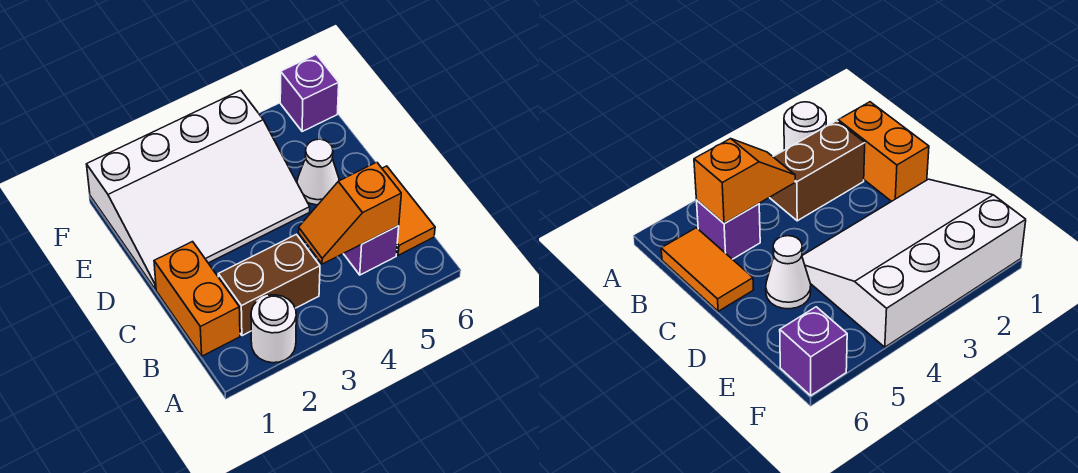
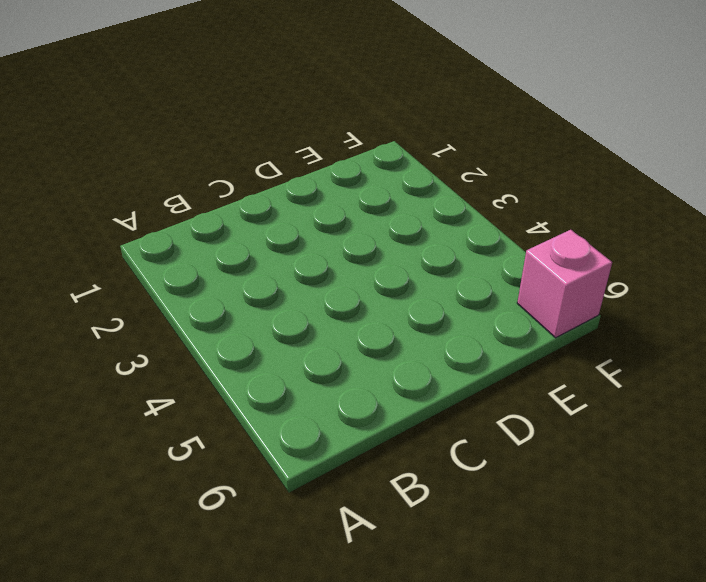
pink 1x1 brick [517,230,612,338] -> purple 1x1 brick [280,54,339,131]
none -> white 1x1 round brick [251,295,296,363]
none -> orange 1x2 brick [154,242,240,356]

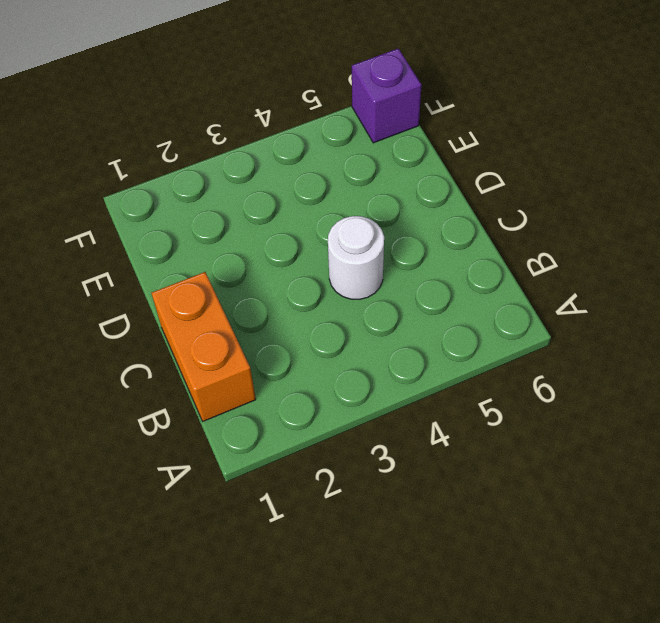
white 1x1 round brick [328,216,384,299] -> white 1x1 round brick moved to [251,295,296,363]
none -> brown 1x2 brick [218,234,320,336]
none -> purple 1x1 brick [343,226,399,275]

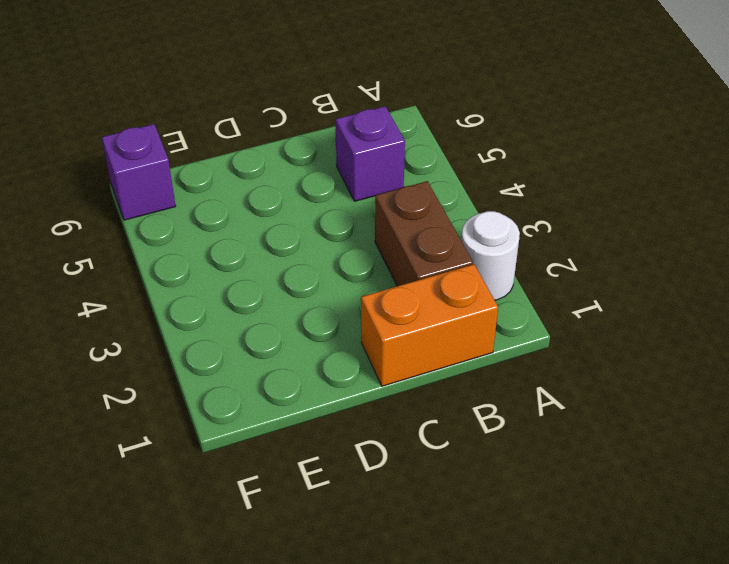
none -> orange 1x2 tile [382,166,435,255]
none -> white 3x4 slope [87,90,310,289]

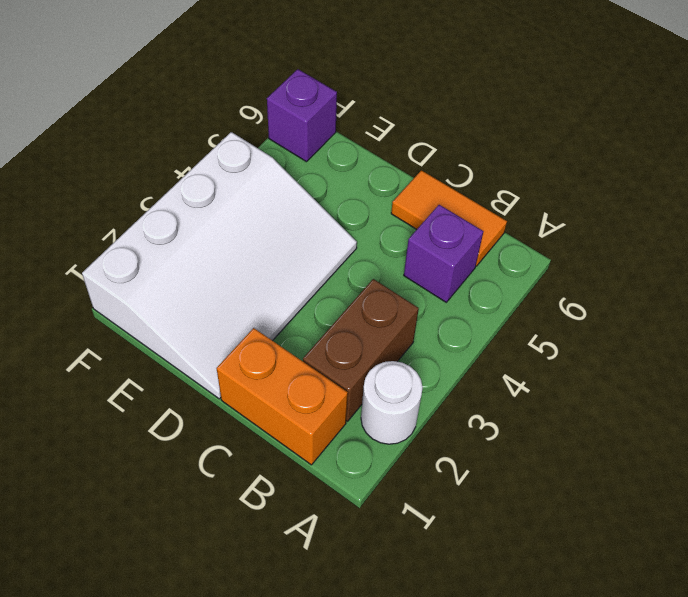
none -> white 1x1 cone [297,139,339,205]
none -> orange 1x2 slope [299,162,401,264]

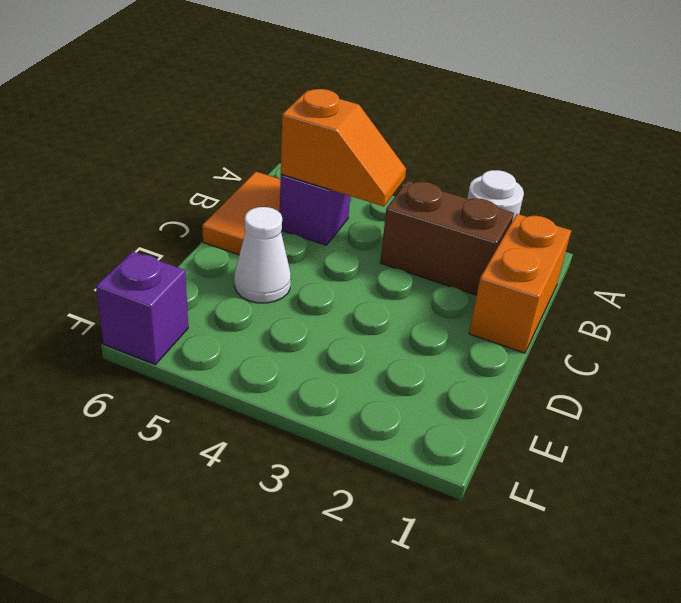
none -> white 3x4 slope [87,90,310,289]

